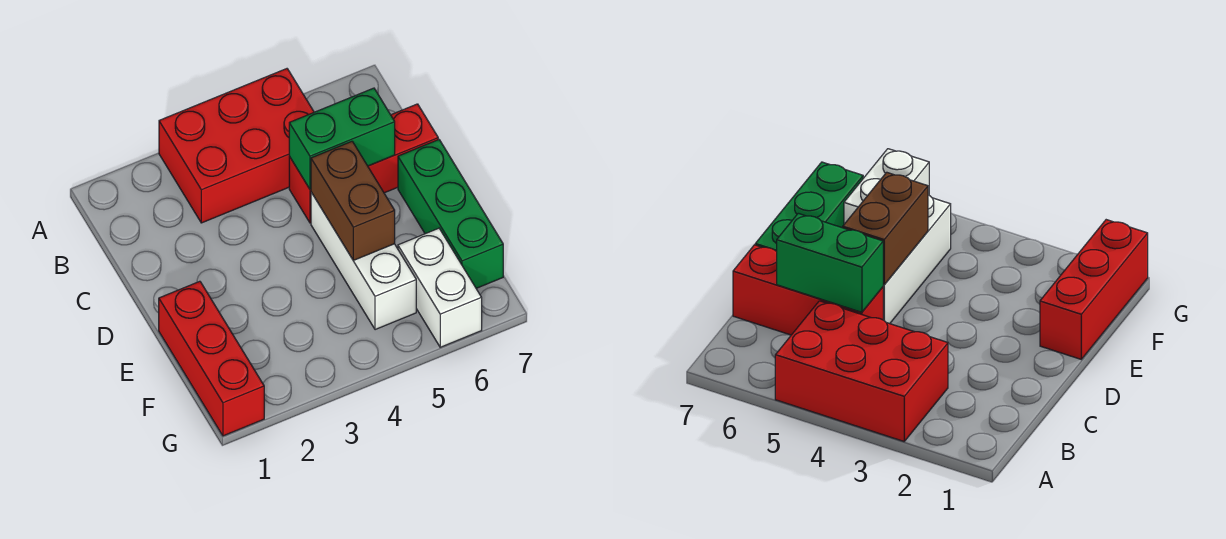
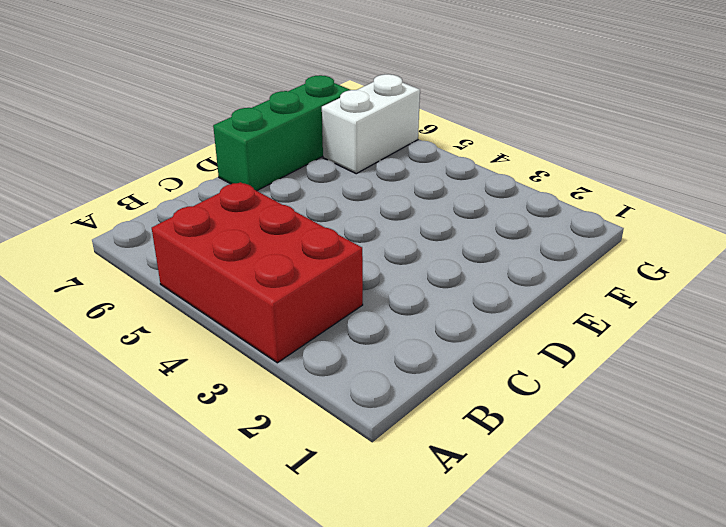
none -> red 1x3 brick [289,104,438,223]
none -> white 1x3 brick [311,192,416,330]

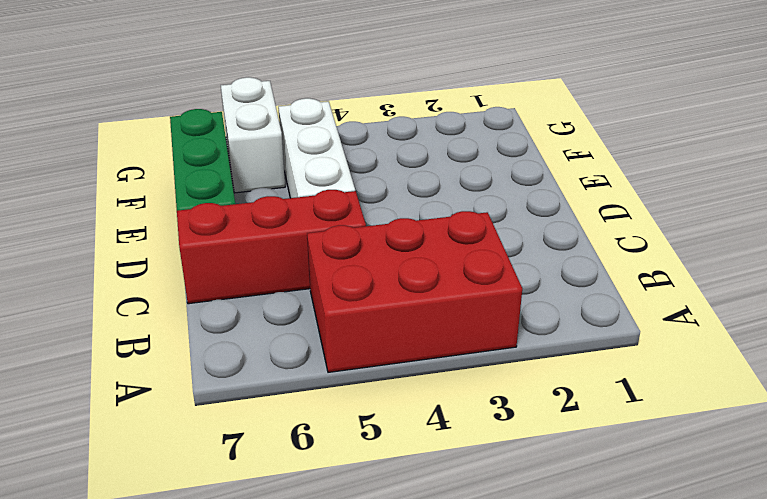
none -> red 1x3 brick [159,281,264,436]
none -> green 1x2 brick [289,88,395,190]

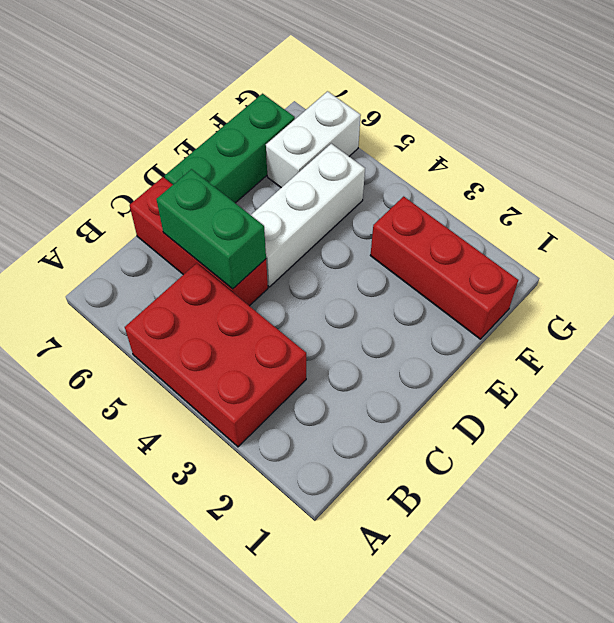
red 1x3 brick [370,196,518,339] -> red 1x3 brick turned to [159,281,264,436]
none -> brown 1x2 brick [311,142,395,260]

